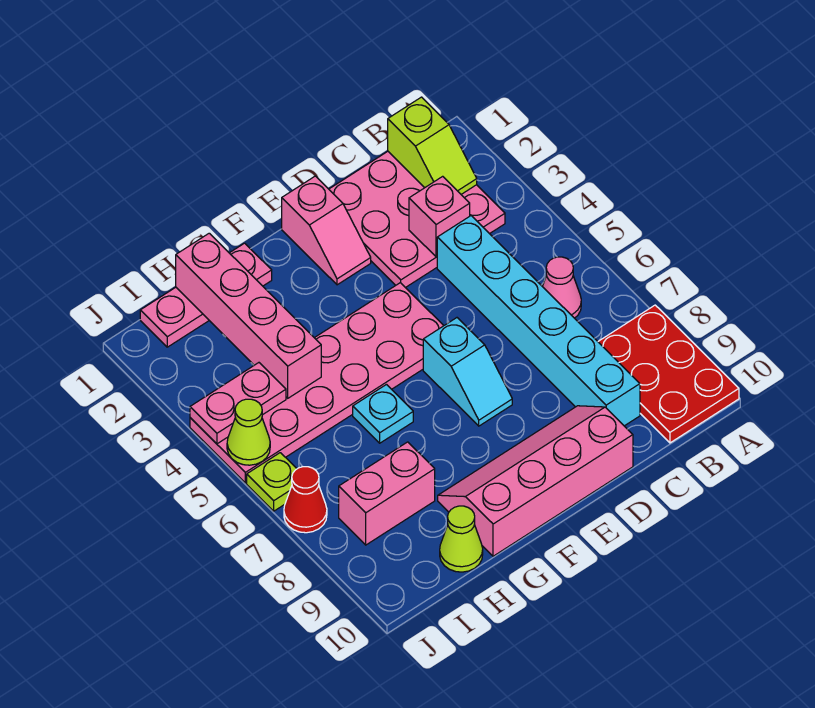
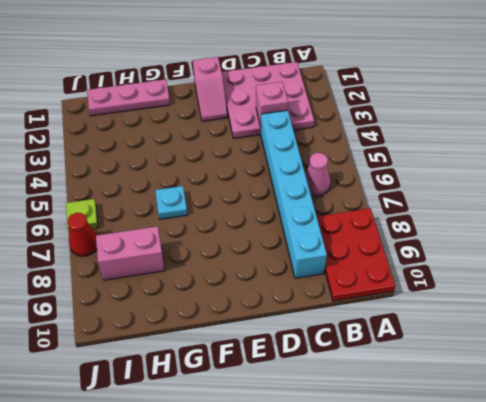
none -> pink 2x4 slope [438,406,633,556]
none -> pink 2x6 plate [190,283,444,483]
none -> cyan 1x2 slope [423,318,512,426]

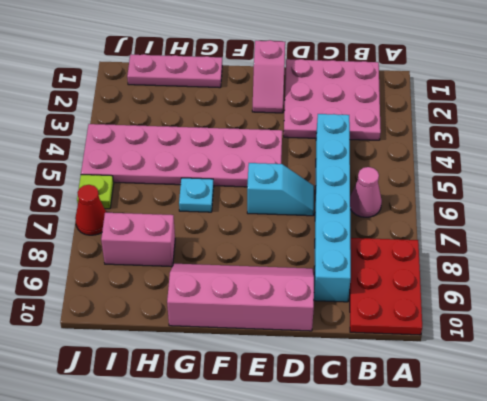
cyan 1x2 slope [247,163,314,216] -> cyan 1x2 slope turned to [423,318,512,426]
none -> lime 1x1 cone [440,506,483,572]
none -> lime 1x2 slope [388,97,477,194]
none -> pink 1x1 brick [409,176,470,257]

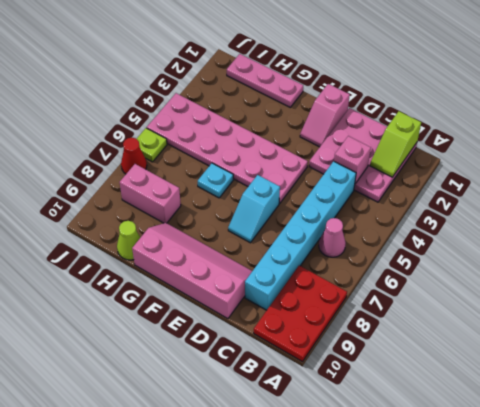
none -> pink 1x4 brick [176,233,321,398]
none -> pink 1x2 plate [190,363,286,444]
none -> lime 1x1 cone [227,399,270,465]

